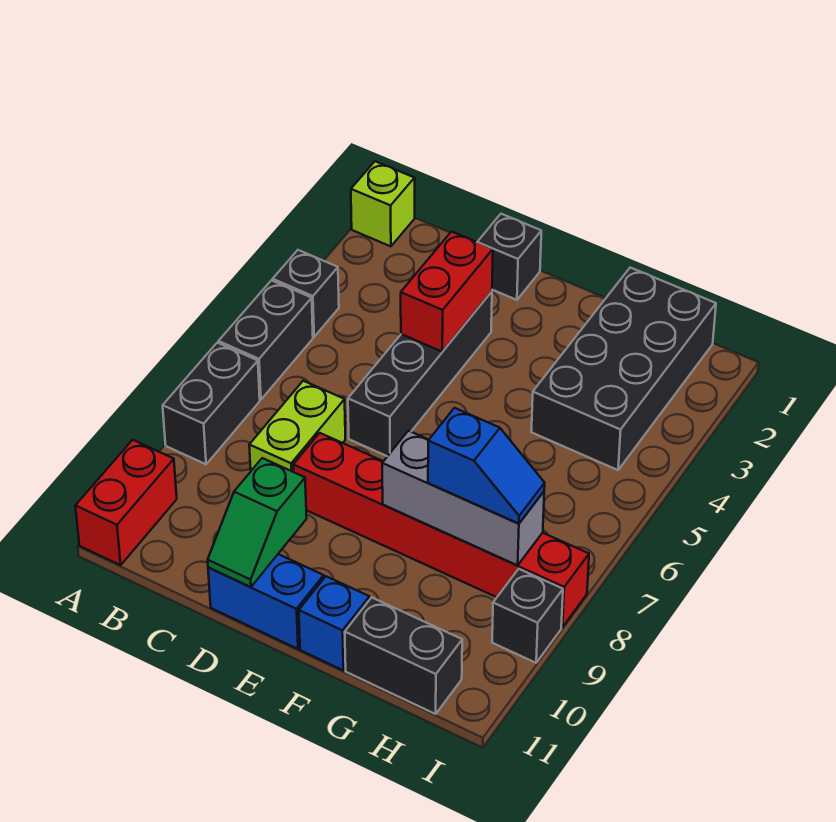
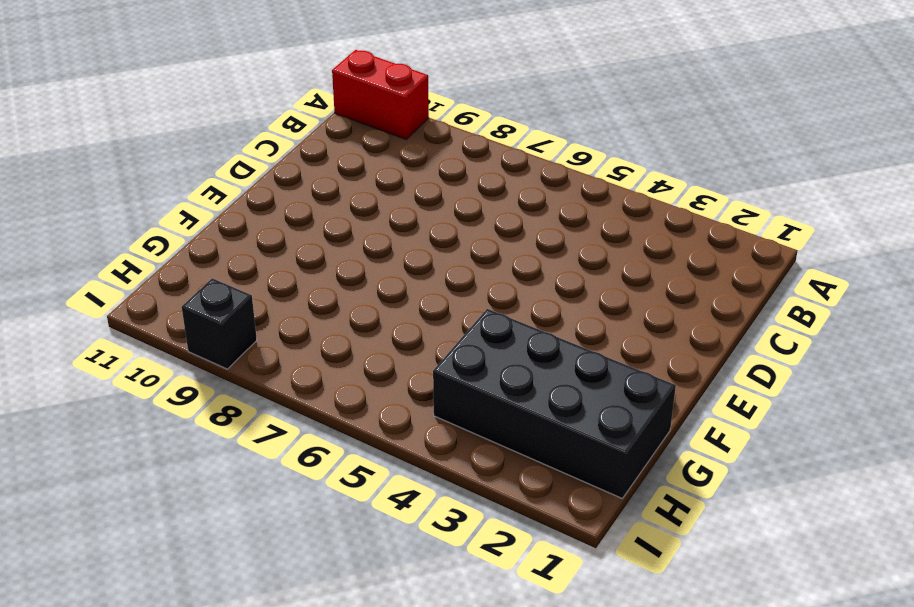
none -> lime 1x1 brick [351,161,415,246]
none -> black 1x1 brick [273,250,339,337]
none -> black 1x2 brick [218,280,313,400]

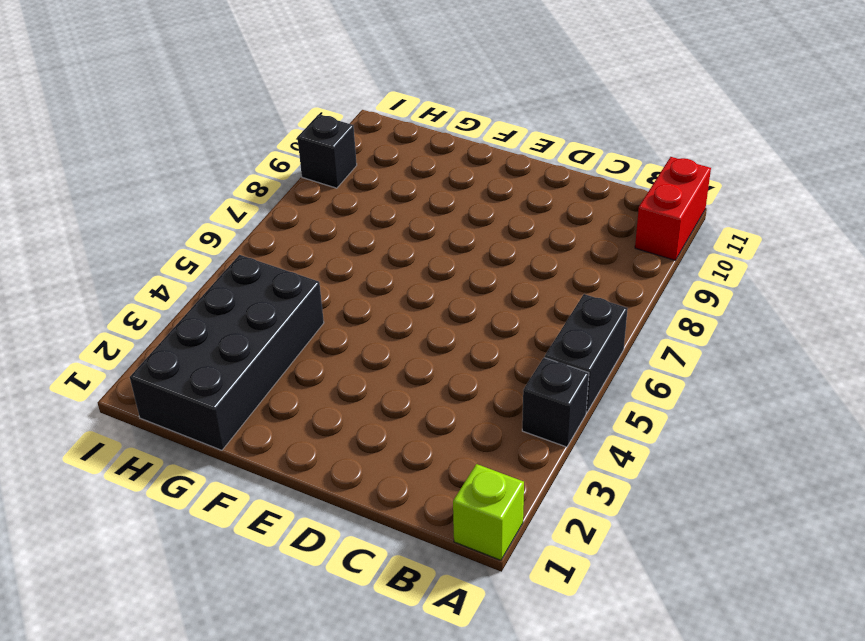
none -> black 1x2 brick [163,343,260,464]
none -> lime 1x2 brick [249,381,345,472]
none -> black 1x1 brick [478,214,541,300]

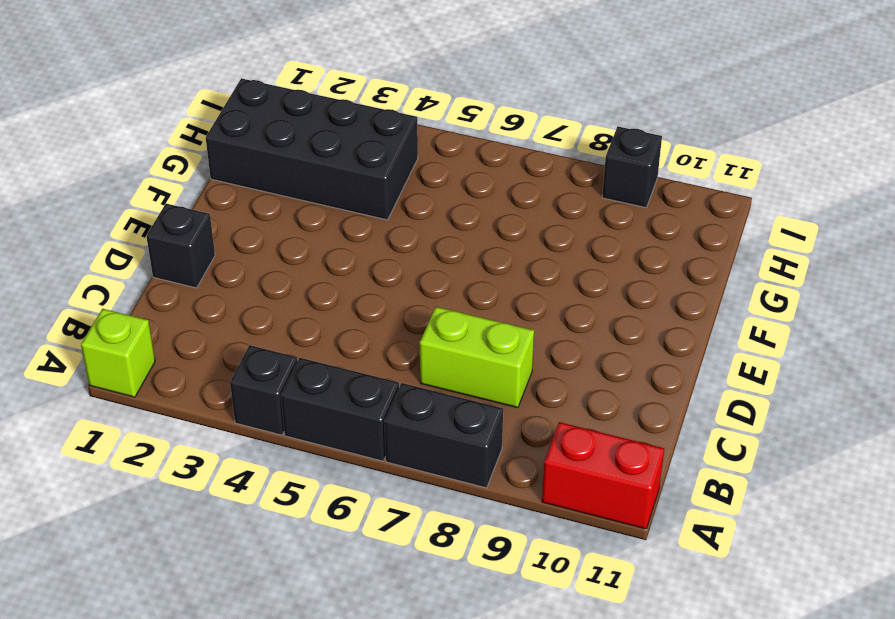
none -> black 1x4 brick [348,292,492,456]
none -> red 1x6 brick [293,433,589,627]
none -> blue 1x2 brick [208,554,324,649]

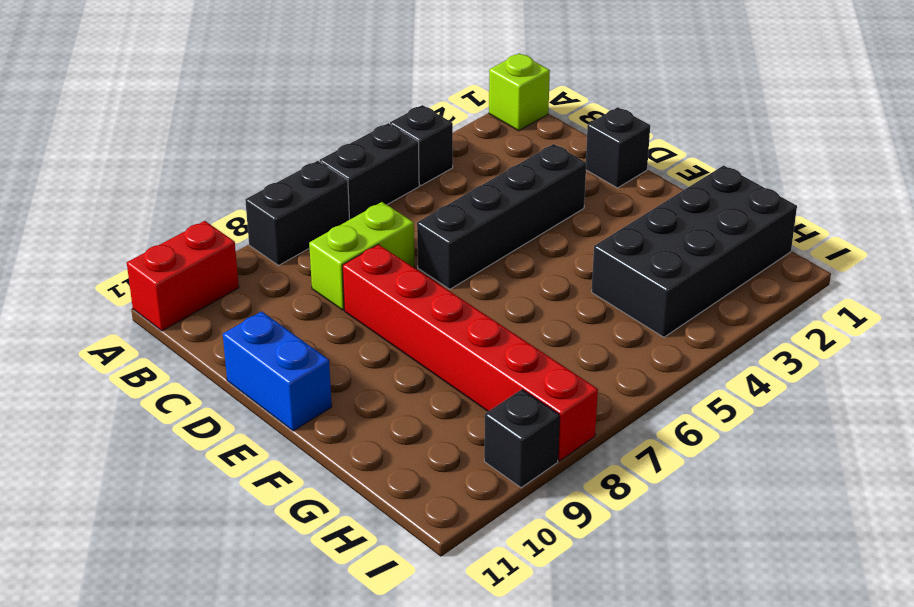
none -> blue 1x1 brick [299,576,369,671]
none -> black 1x2 brick [345,598,462,714]
none -> red 1x2 brick [401,232,493,352]

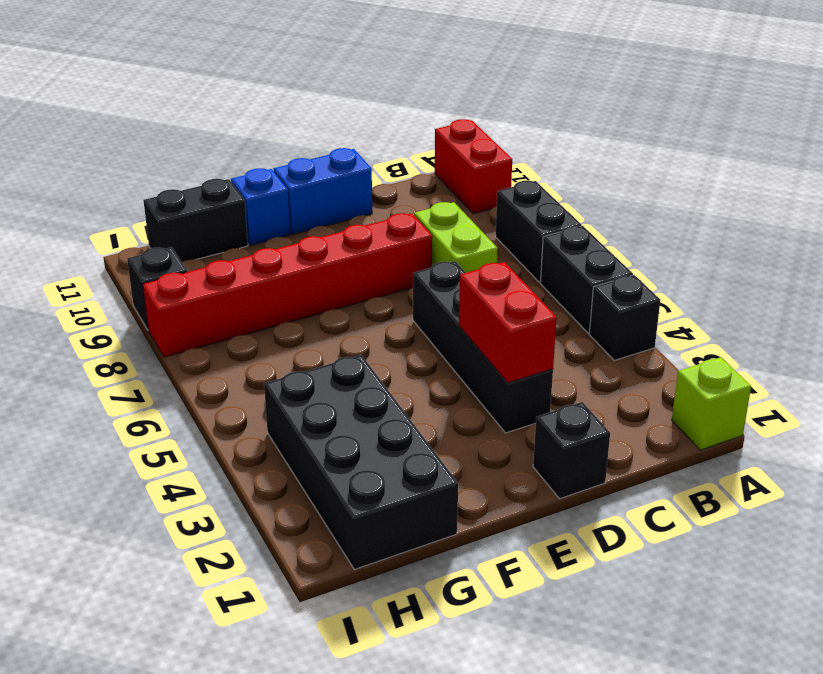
none -> green 1x2 slope [208,458,307,587]
none -> grey 1x3 brick [382,431,544,565]
none -> blue 1x2 slope [428,408,545,524]

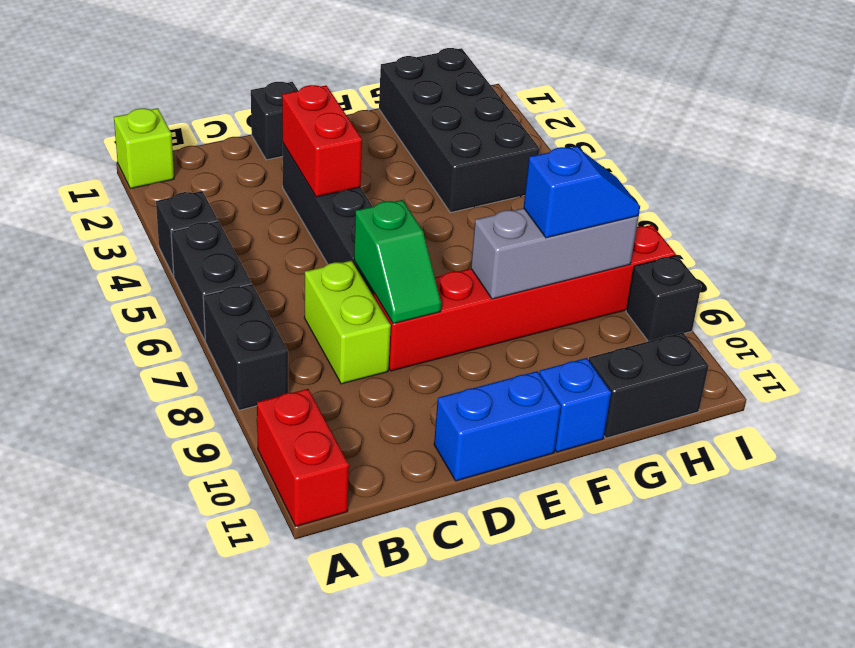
green 1x2 slope [354,200,441,324] -> green 1x2 slope moved to [208,458,307,587]

